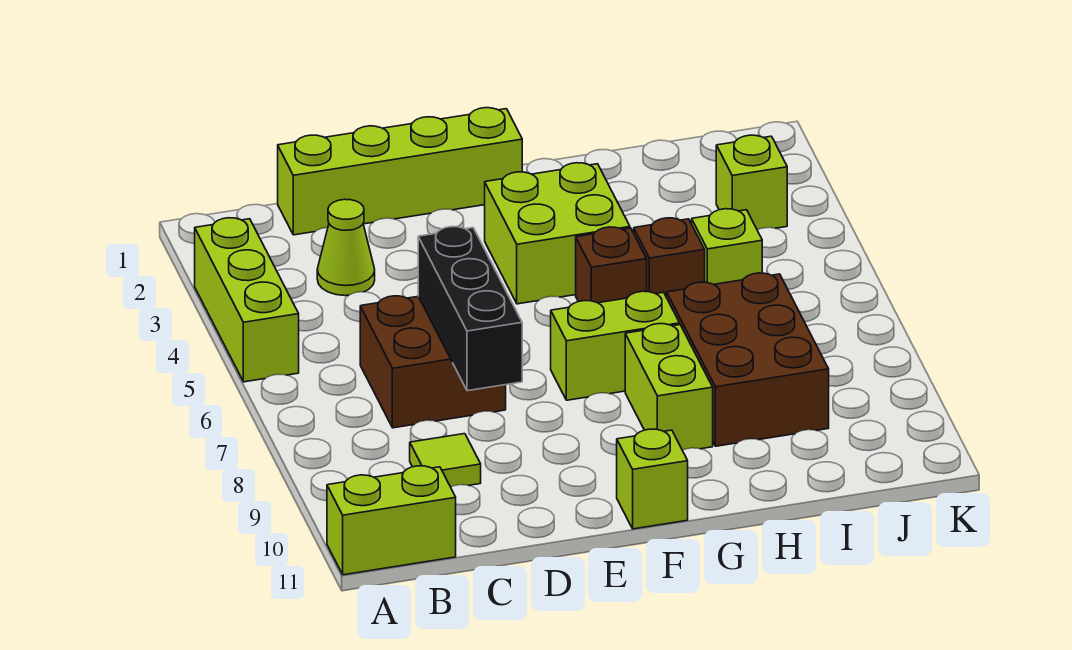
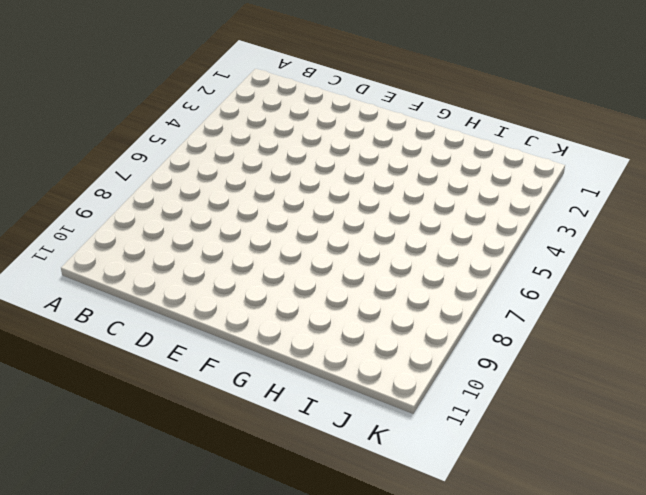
none -> lime 1x3 brick [195,218,299,382]
none -> lime 1x2 brick [327,466,456,575]
none -> lime 1x4 brick [278,108,522,235]

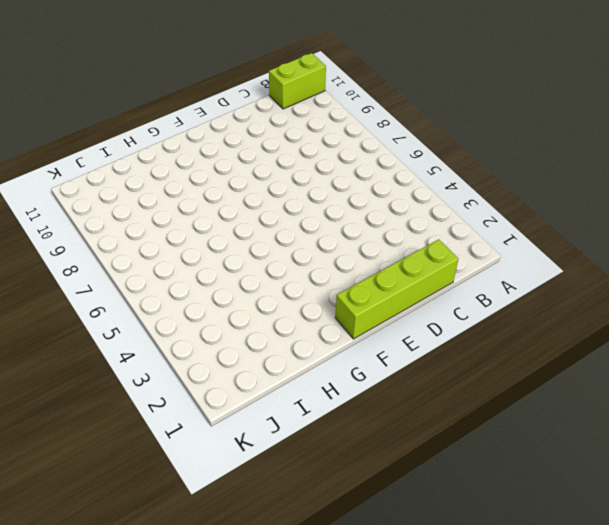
none -> lime 1x3 brick [195,218,299,382]
none -> lime 1x1 cone [317,199,375,296]
none -> brown 2x2 brick [360,296,506,428]

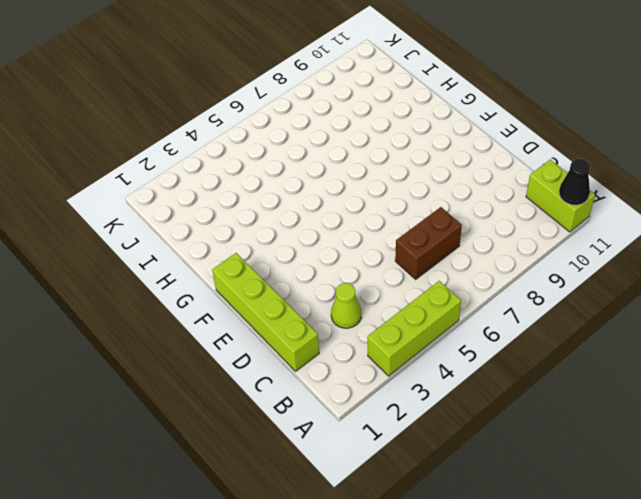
black 1x1 cone [559,159,590,205] -> none
brown 1x2 brick [395,207,462,279] -> brown 2x2 brick [360,296,506,428]
none -> lime 1x1 tile [410,434,481,487]
none -> lime 2x2 brick [485,163,630,304]
none -> lime 1x2 brick [551,291,680,400]

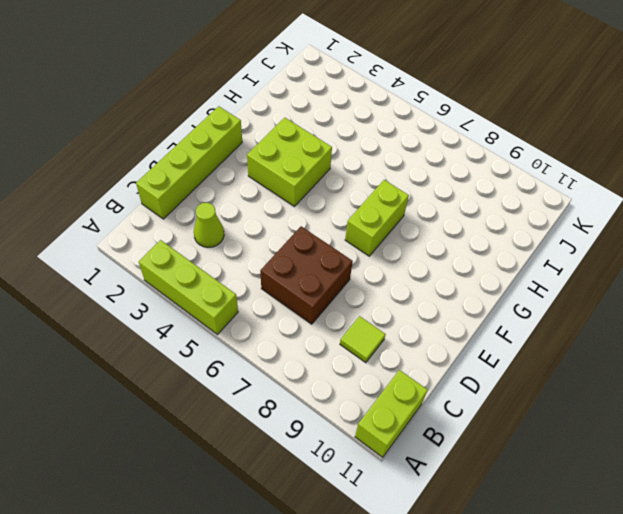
none -> lime 1x1 brick [617,429,688,529]
none -> brown 1x1 brick [576,227,647,303]
none -> lime 1x2 brick [625,324,713,450]

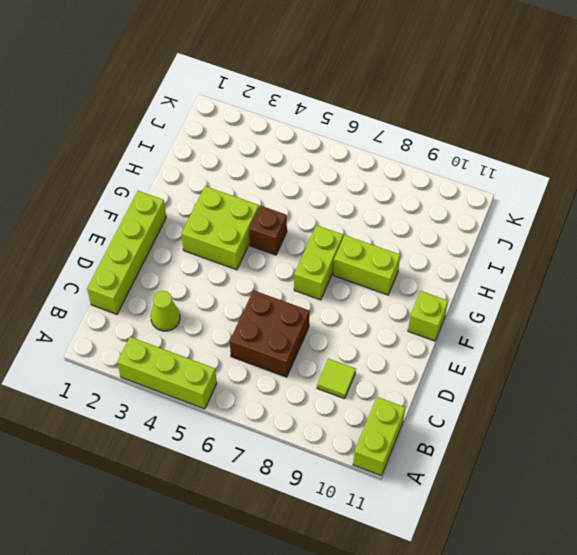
none -> brown 1x1 brick [634,218,705,297]
none -> brown 2x3 brick [667,273,829,446]
none -> lime 1x1 brick [692,209,762,285]

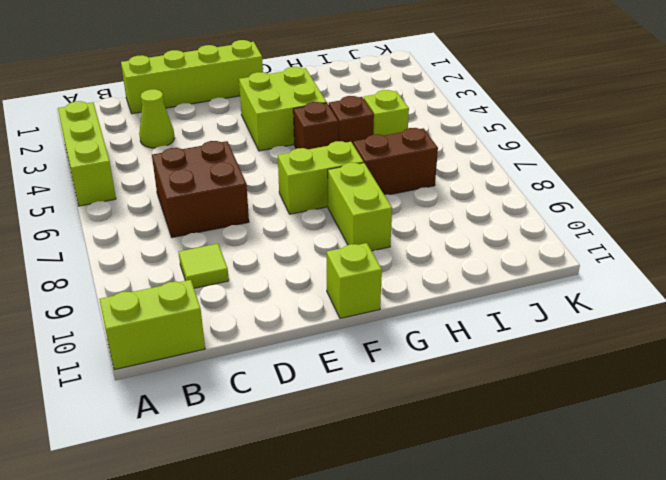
brown 1x2 brick [353,128,438,195] -> brown 2x3 brick [667,273,829,446]
none -> lime 1x1 brick [716,135,787,230]
none -> black 1x3 brick [418,227,522,391]

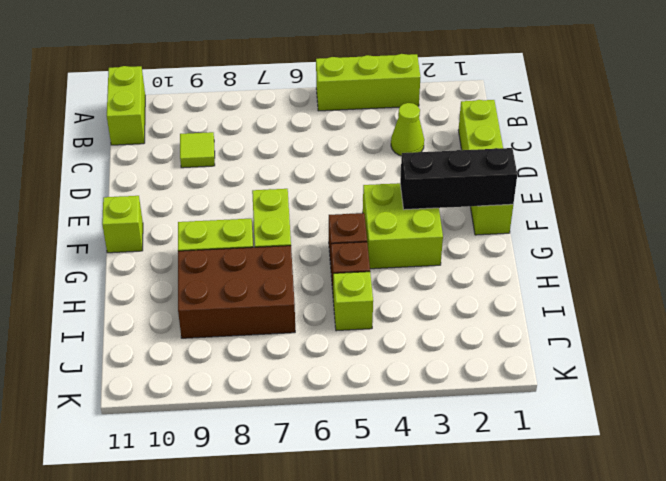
black 1x3 brick [400,148,517,210] -> black 1x3 brick moved to [418,227,522,391]
none -> brown 2x2 brick [360,296,506,428]
none -> lime 1x1 brick [716,135,787,230]

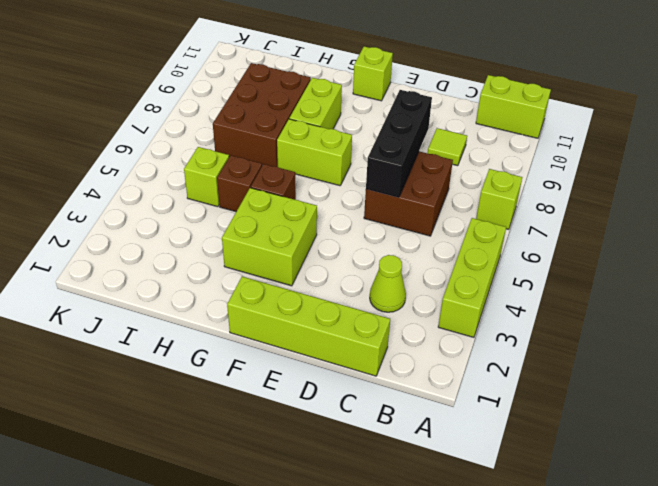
lime 1x1 brick [476,169,522,229] -> lime 1x1 brick moved to [716,135,787,230]

